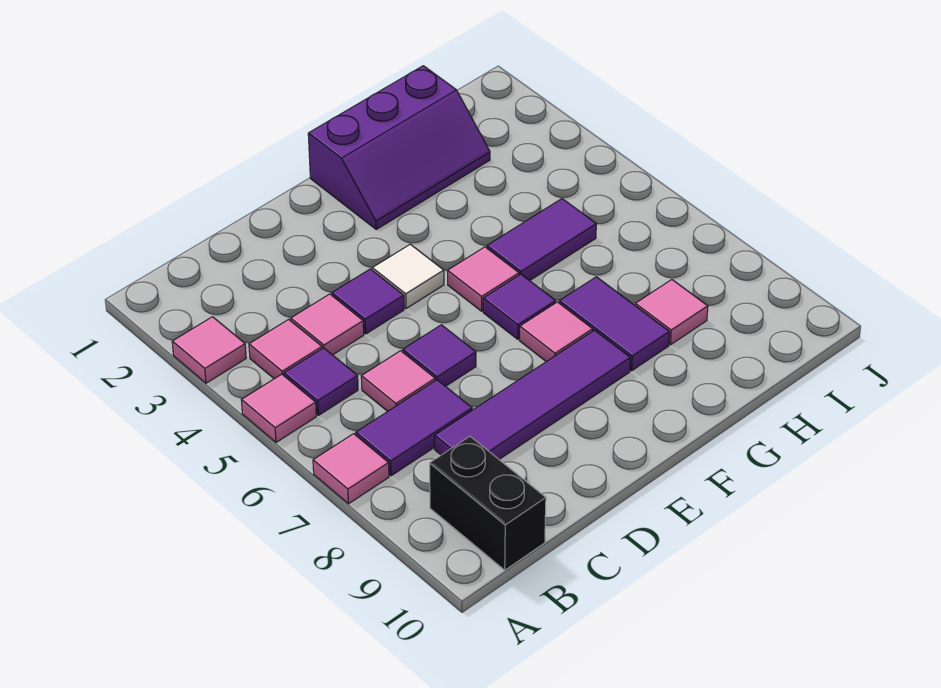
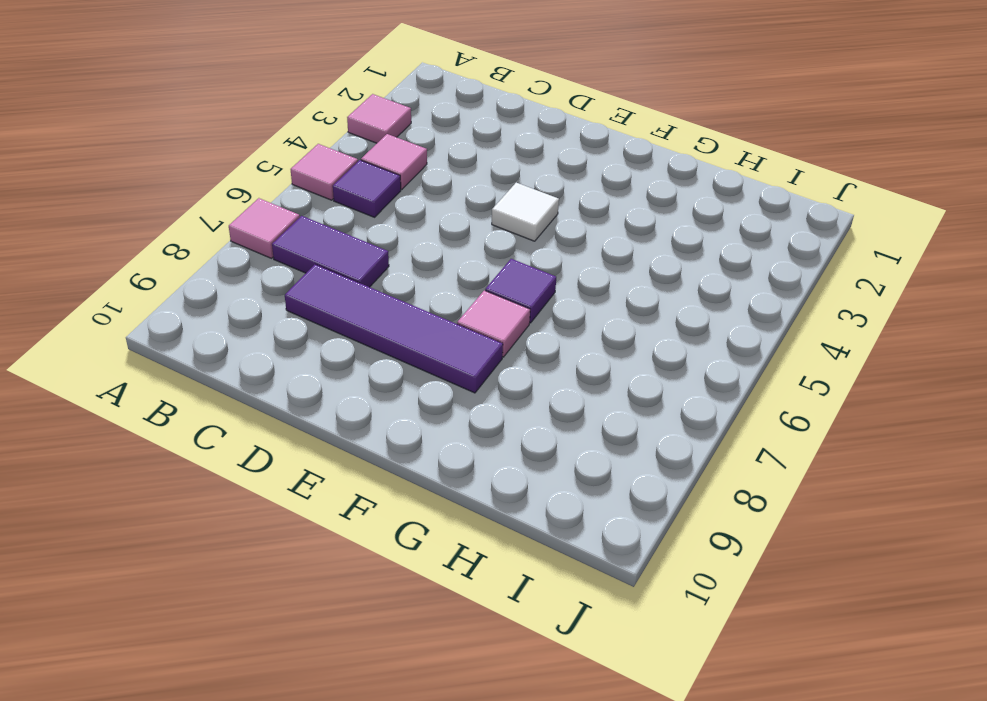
none -> black 1x2 brick [430,436,546,570]
none -> pink 1x1 tile [291,294,364,355]
none -> pink 1x1 tile [361,351,435,411]

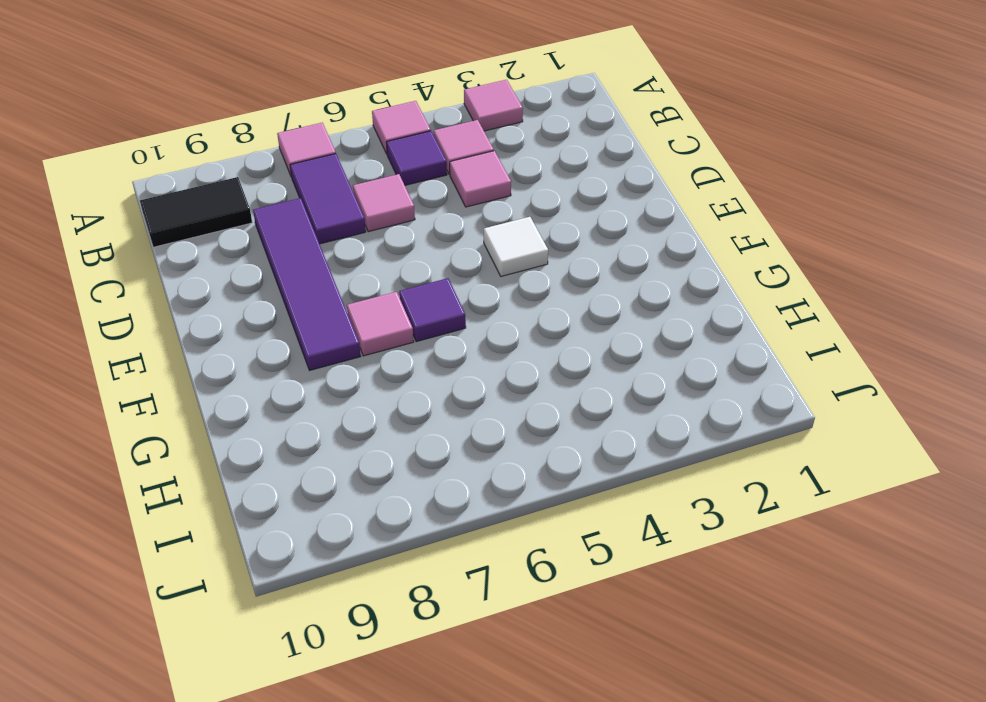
black 1x2 tile [140,177,252,247] -> black 1x2 brick [430,436,546,570]
none -> purple 1x1 tile [332,269,404,334]
none -> purple 1x1 tile [403,325,476,386]
none -> purple 2x3 slope [308,66,490,229]

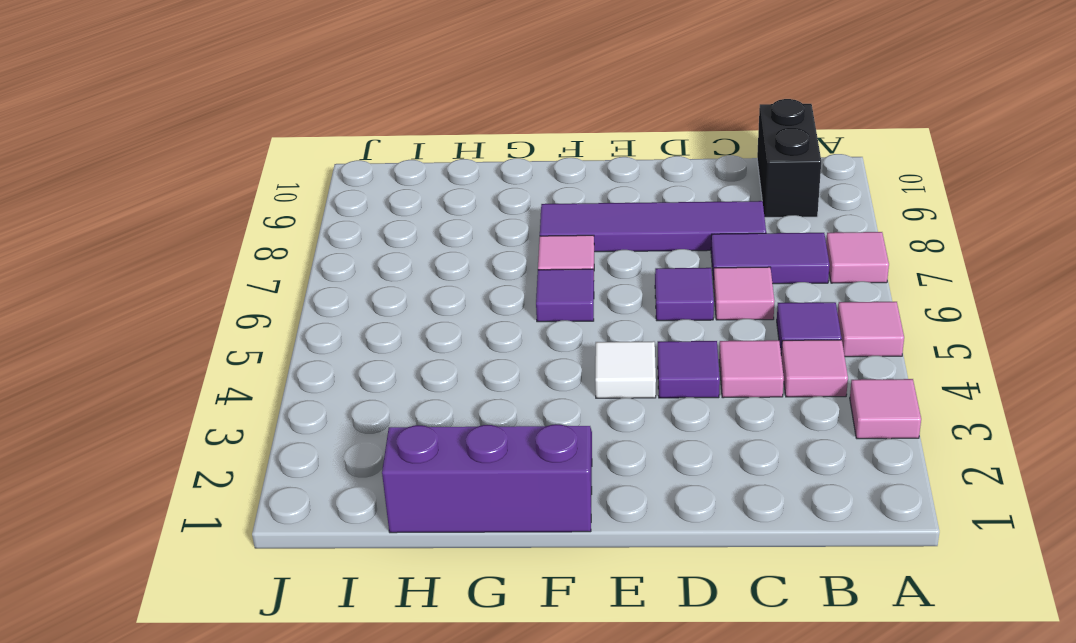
none -> pink 1x1 tile [448,247,519,311]
none -> purple 1x2 tile [487,199,596,281]
none -> purple 1x2 tile [559,277,669,371]

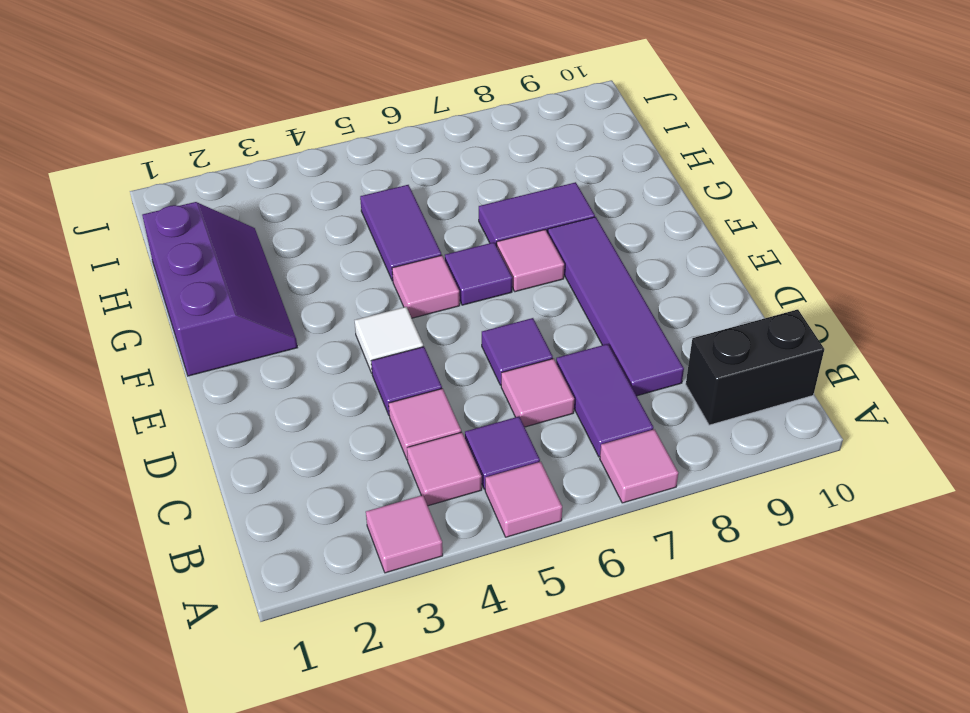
none -> pink 1x1 tile [635,280,708,345]

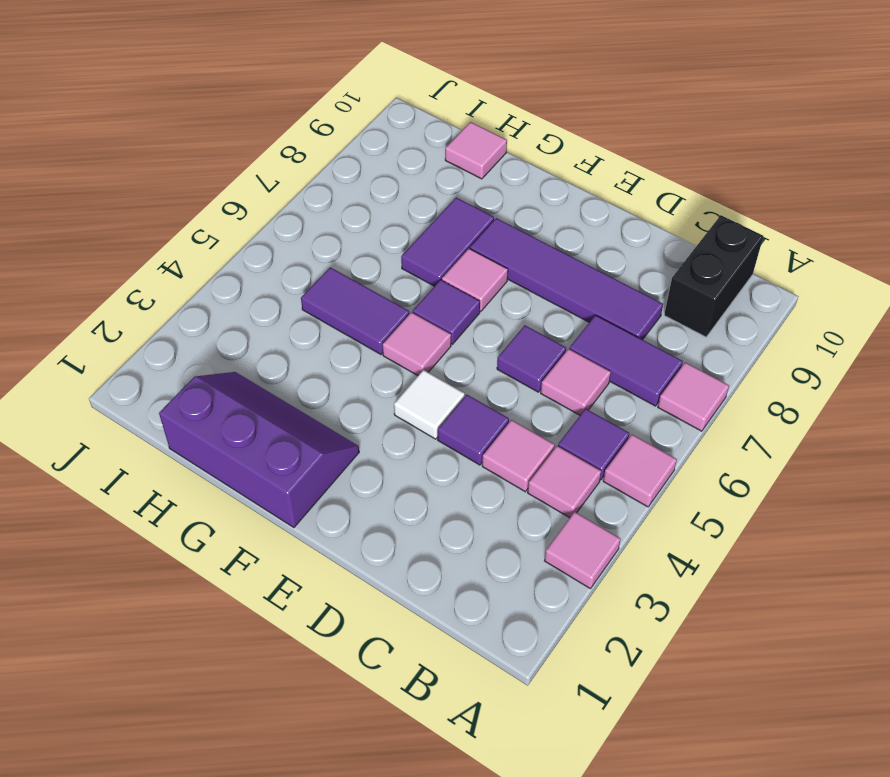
pink 1x1 tile [445,122,507,179] -> pink 1x1 tile moved to [635,280,708,345]

